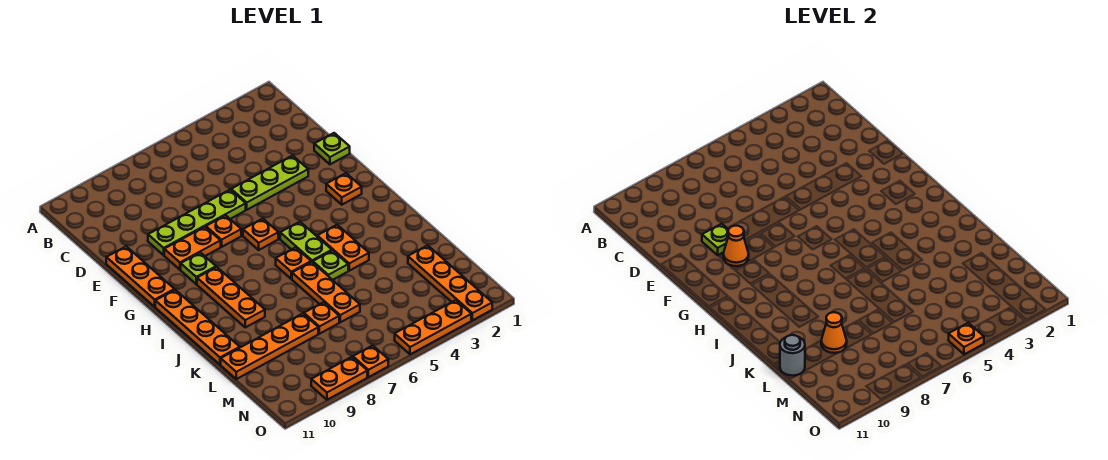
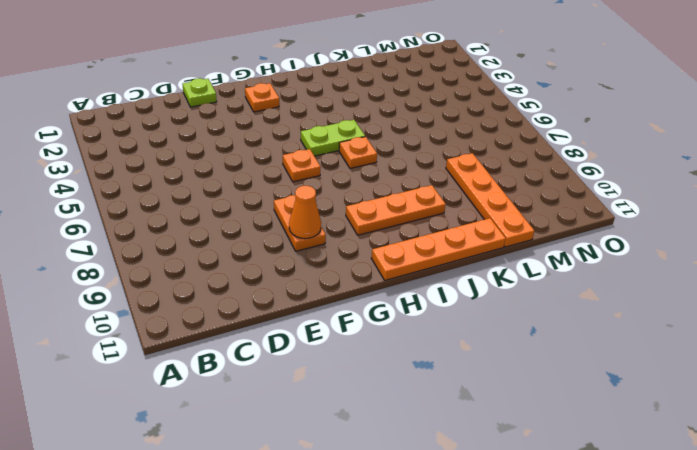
none -> lime 1x3 plate [231,156,308,210]
none -> lime 1x4 plate [148,190,246,255]
none -> orange 1x3 plate [106,246,174,307]

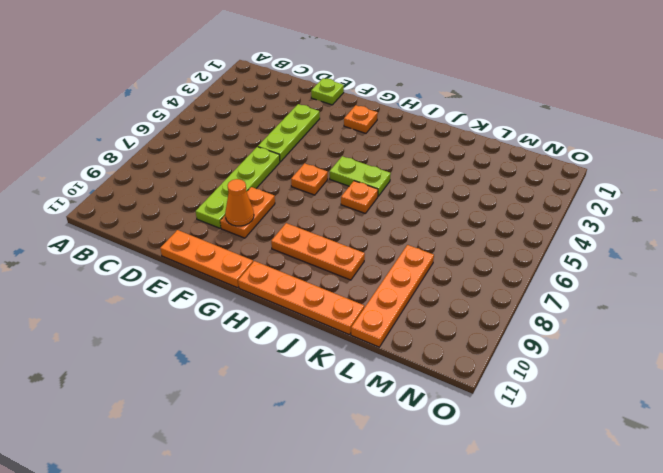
none -> orange 1x1 plate [206,215,241,247]
none -> lime 1x1 plate [181,253,216,284]
none -> orange 1x2 plate [317,225,369,271]

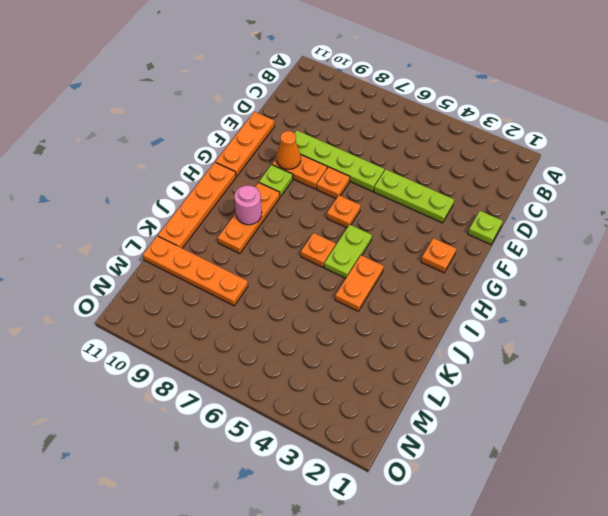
pink 1x1 round brick [235,185,262,225] -> none
none -> lime 1x1 plate [313,251,348,280]
none -> orange 1x3 plate [292,262,360,322]
none -> orange 1x4 plate [408,245,492,320]

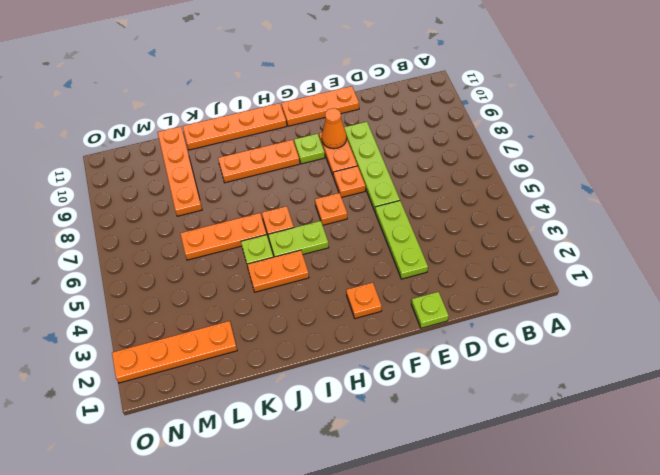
none -> orange 1x1 plate [304,302,339,334]
none -> orange 1x3 plate [395,300,471,354]
none -> orange 1x1 plate [353,346,388,377]

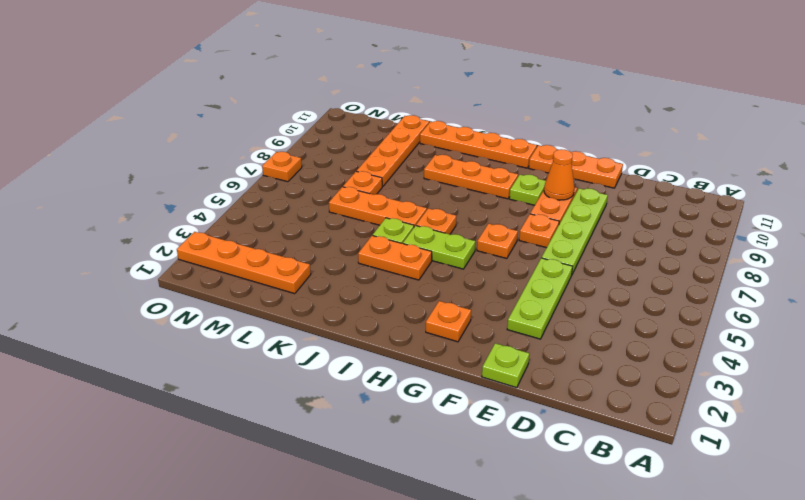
none -> orange 1x3 plate [395,300,471,354]
none -> orange 1x2 plate [311,357,367,400]
none -> lime 1x1 plate [702,224,729,255]

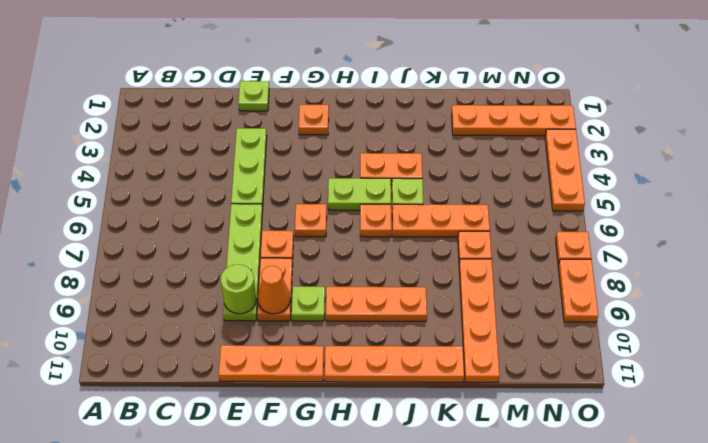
lime 1x1 round brick [221,264,256,314] -> lime 1x1 plate [702,224,729,255]
none -> orange 1x1 cone [821,312,847,353]
none -> grey 1x1 round brick [780,335,805,376]
none -> orange 1x1 plate [949,323,984,354]

